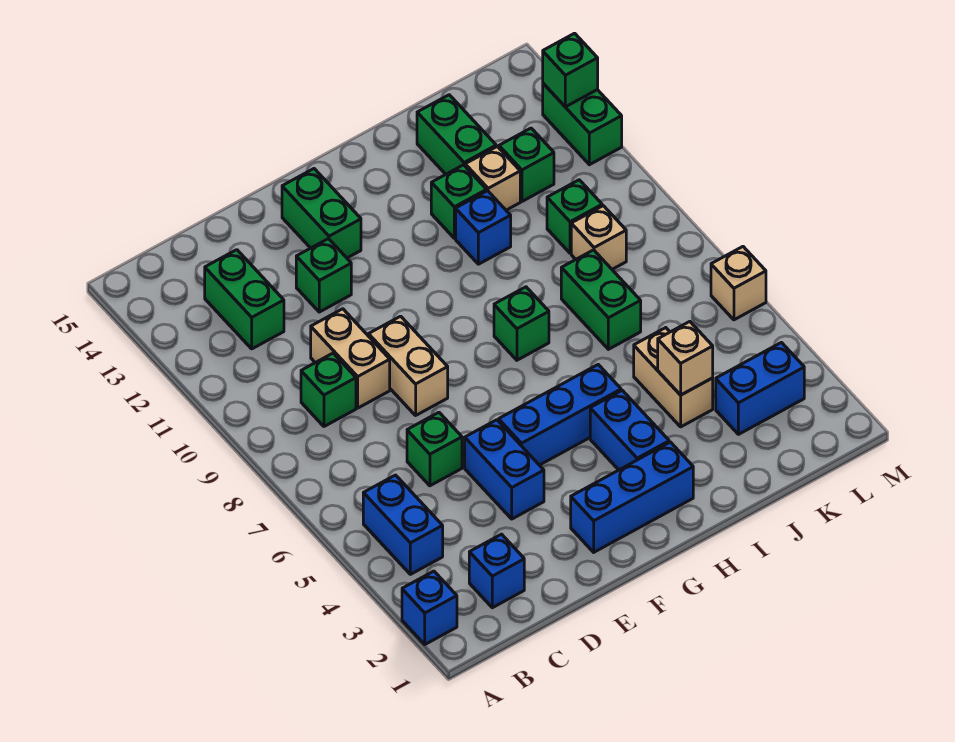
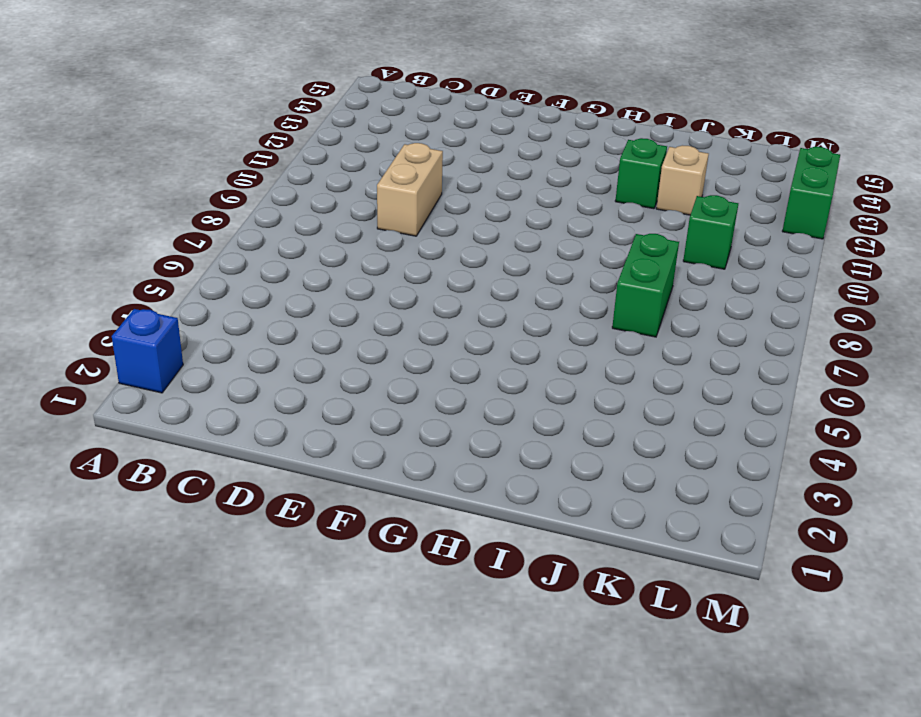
none -> blue 1x2 brick [363,475,443,574]
none -> blue 1x1 brick [469,534,524,608]
none -> green 1x1 brick [301,353,356,426]

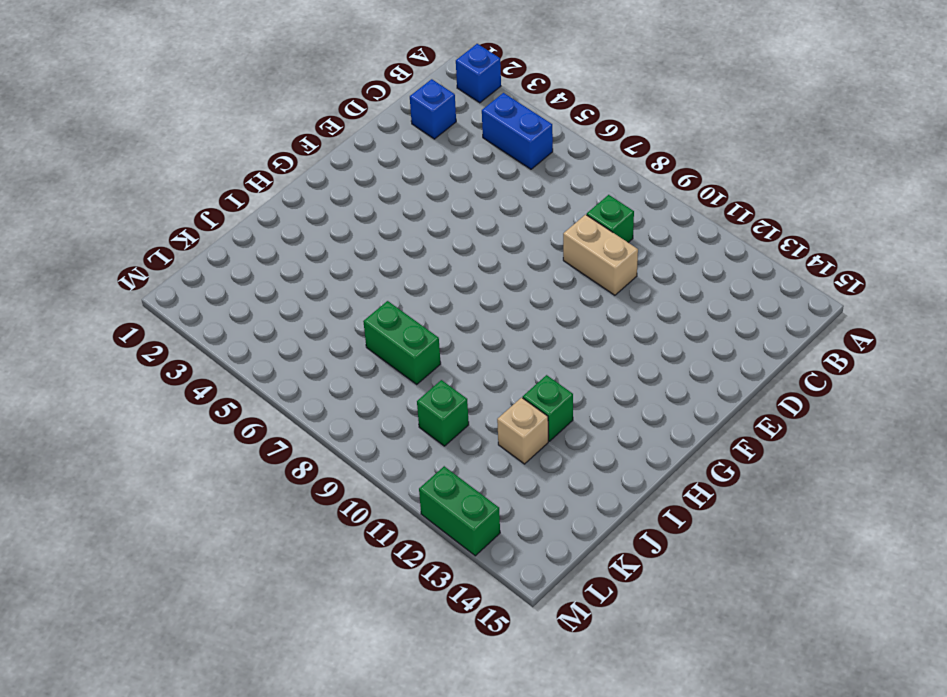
none -> green 1x2 brick [205,250,284,349]
none -> green 1x1 brick [407,412,462,486]
none -> blue 1x2 brick [465,420,544,519]

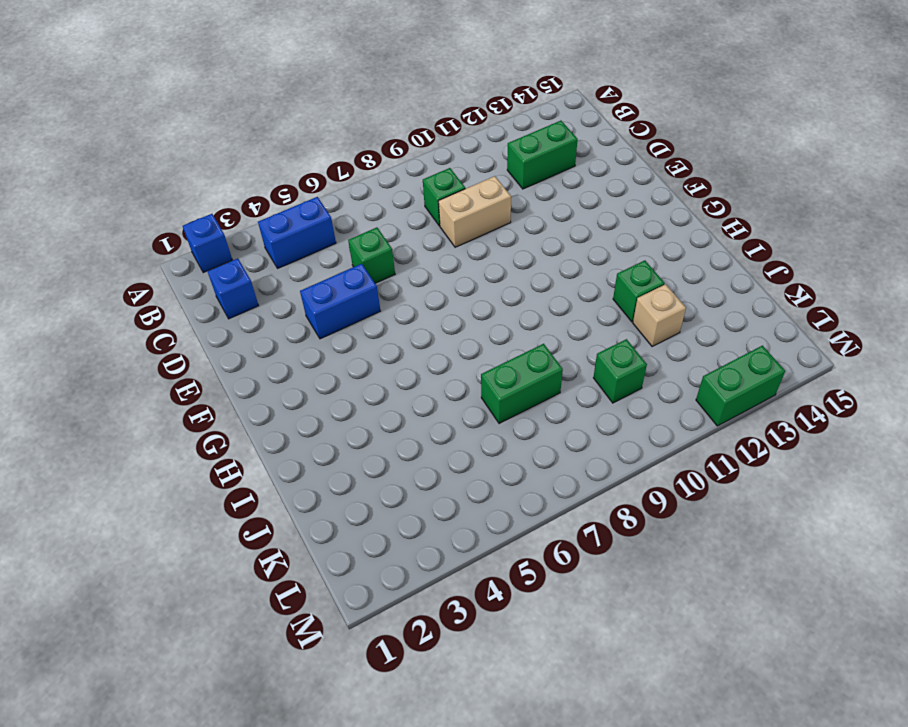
none -> tan 1x2 brick [369,316,448,415]
none -> green 1x1 brick [296,239,351,312]
none -> blue 1x3 brick [571,442,693,552]

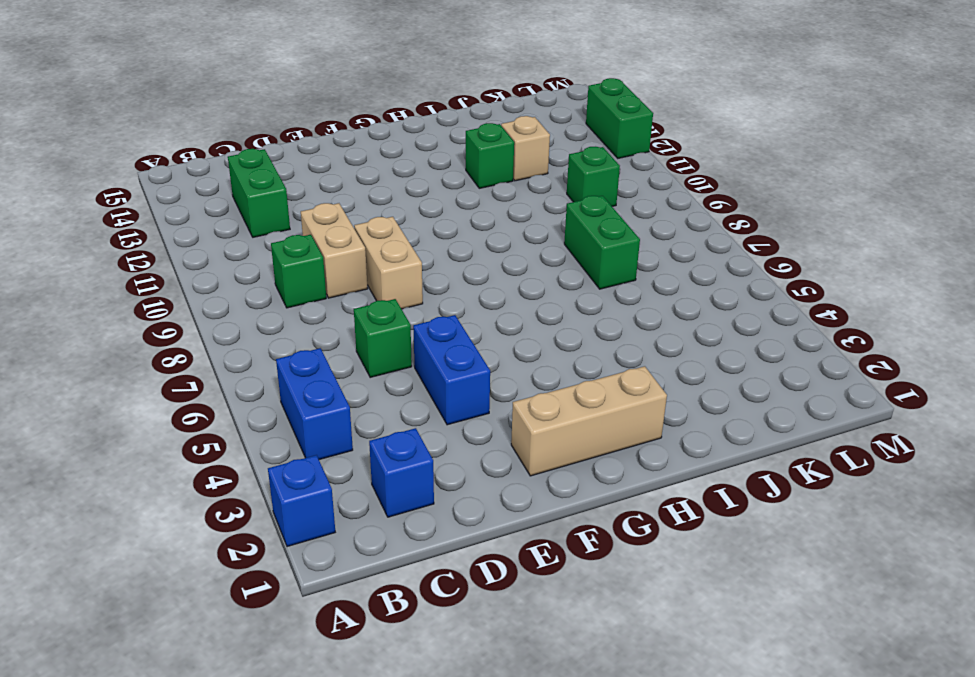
tan 1x3 brick [511,366,667,476] -> blue 1x3 brick [571,442,693,552]
none -> green 1x1 brick [296,239,351,312]
none -> blue 1x3 brick [499,365,621,465]
none -> green 1x2 brick [282,169,361,258]

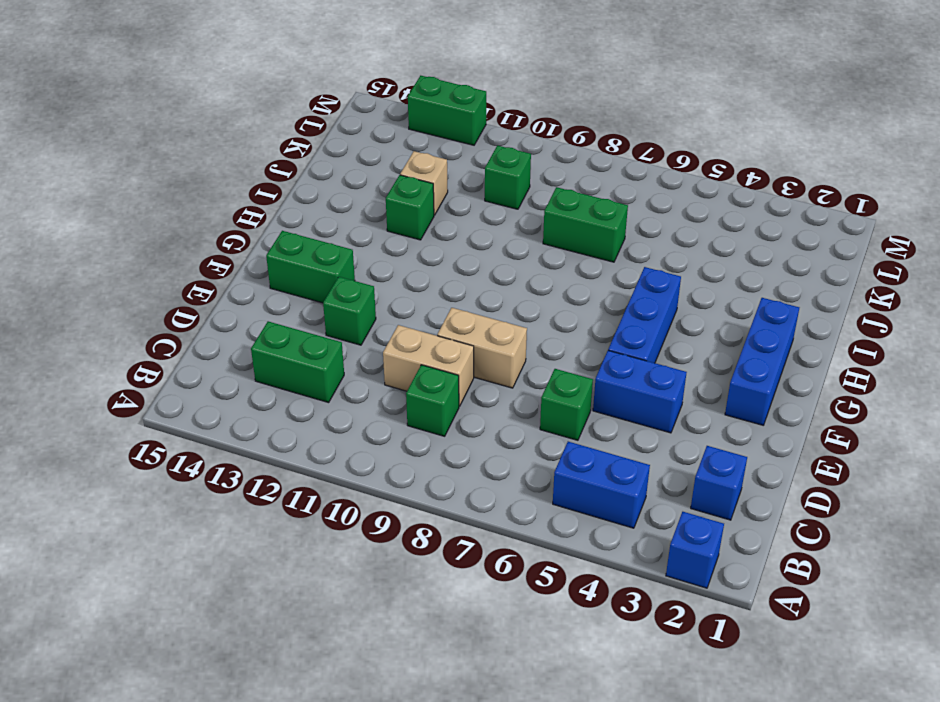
none -> blue 1x2 brick [590,390,669,470]
none -> green 1x1 brick [494,287,549,360]
none -> blue 1x1 brick [456,191,511,264]

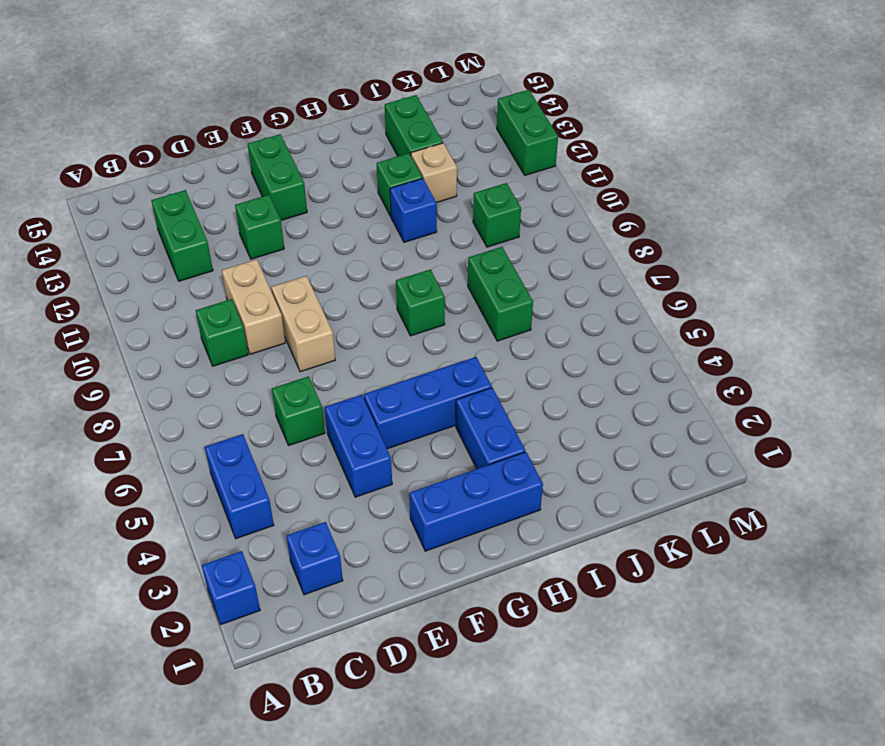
none -> tan 1x2 brick [634,328,713,427]
none -> blue 1x2 brick [716,343,804,434]
none -> tan 1x1 brick [571,206,626,269]

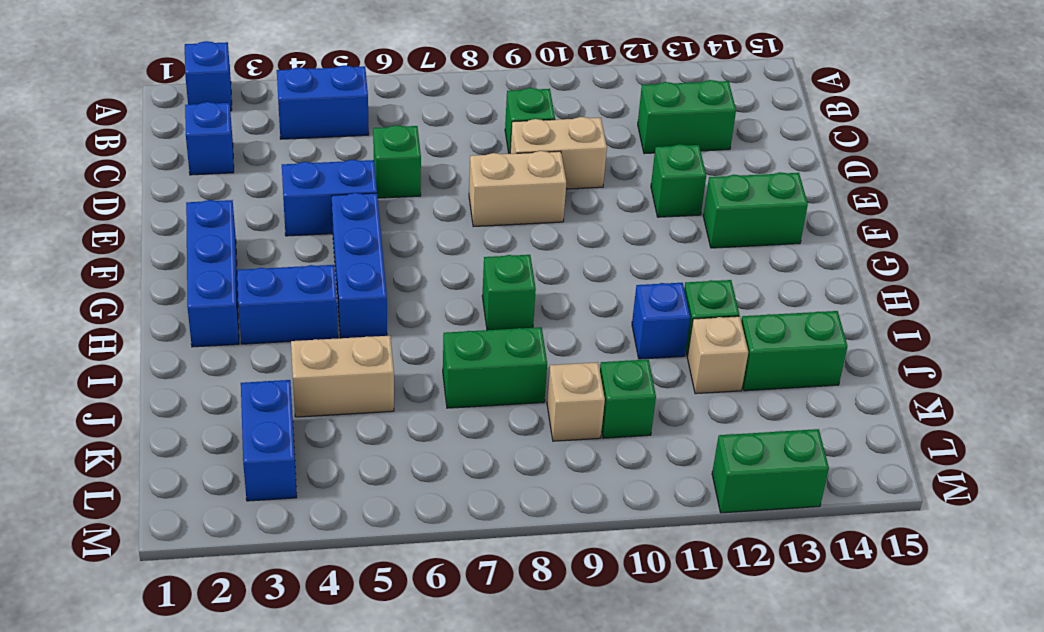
none -> green 1x1 brick [499,128,554,201]
none -> tan 1x1 brick [711,247,766,320]
none -> tan 1x1 brick [658,322,713,395]

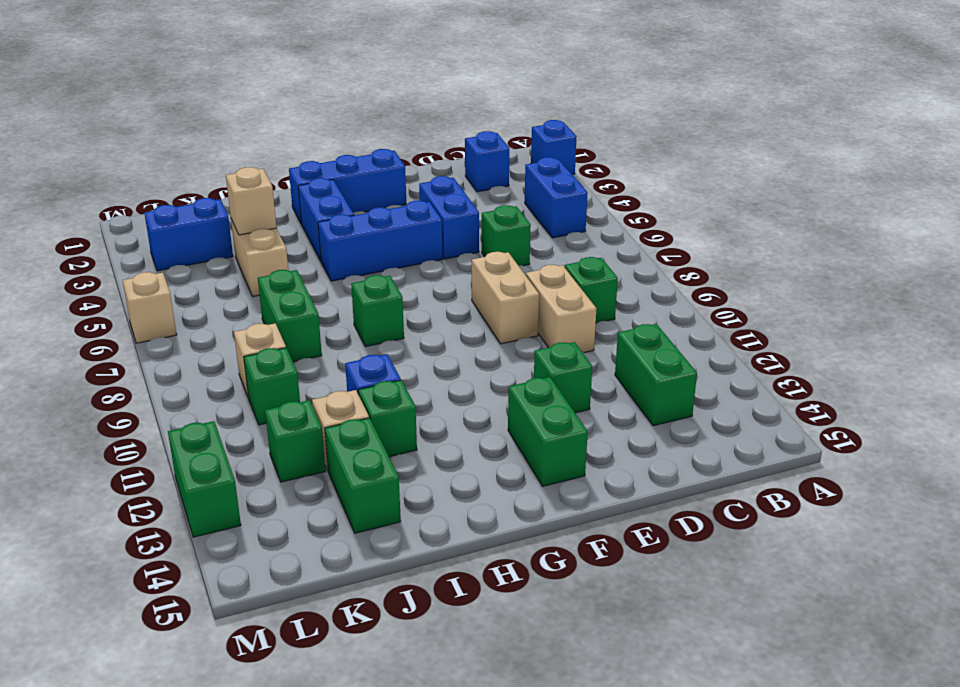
none -> green 1x1 brick [543,33,598,107]

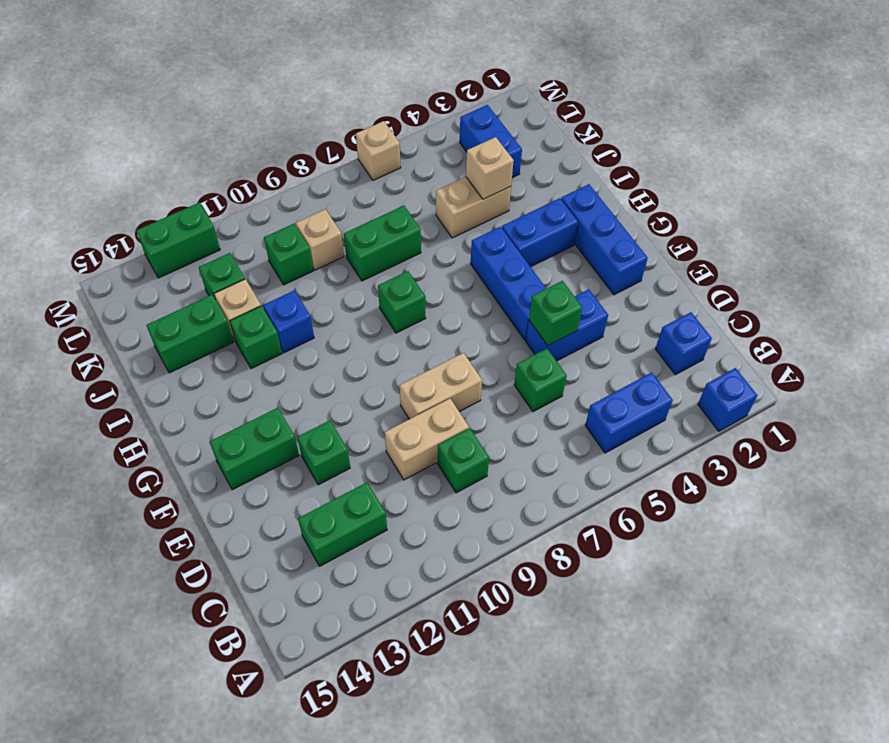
green 1x1 brick [529,281,582,346] -> green 1x1 brick moved to [543,33,598,107]

